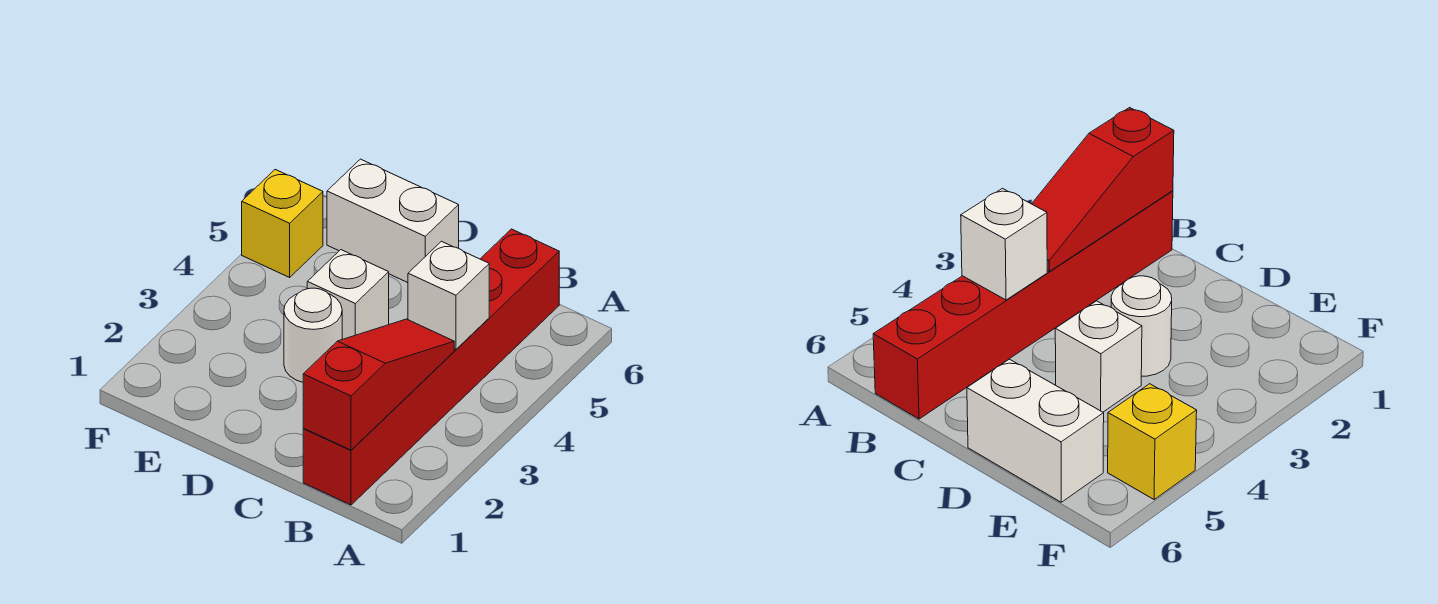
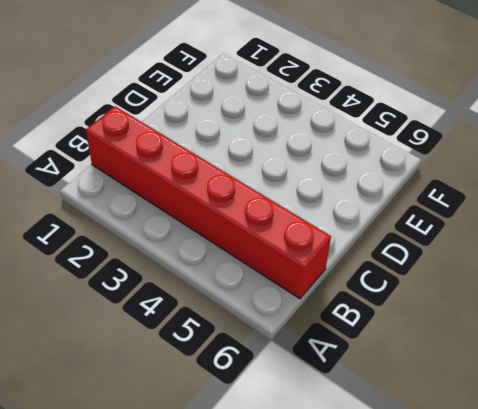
none -> white 1x1 round brick [284,288,342,382]
none -> white 1x1 brick [307,250,389,339]

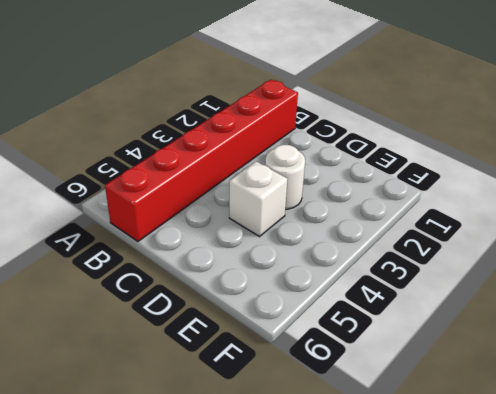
none -> white 1x2 brick [327,159,459,283]
none -> yellow 1x1 brick [242,170,323,277]

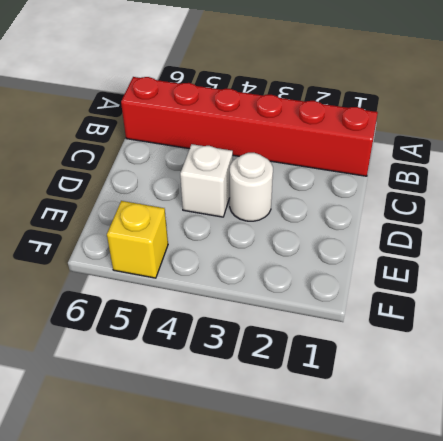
none -> white 1x2 brick [327,159,459,283]
none -> red 1x3 slope [303,319,454,450]

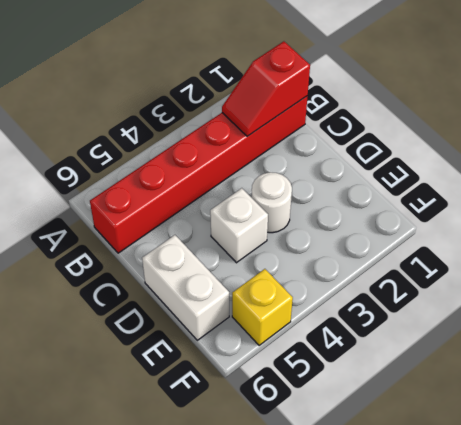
red 1x2 slope [222,41,310,136] -> red 1x3 slope [303,319,454,450]
none -> white 1x1 brick [408,241,489,349]

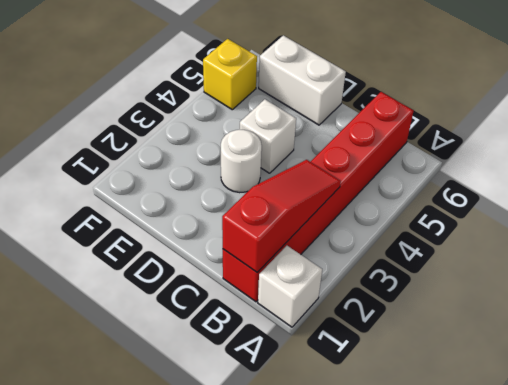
white 1x1 brick [258,246,322,327] -> white 1x1 brick moved to [408,241,489,349]

